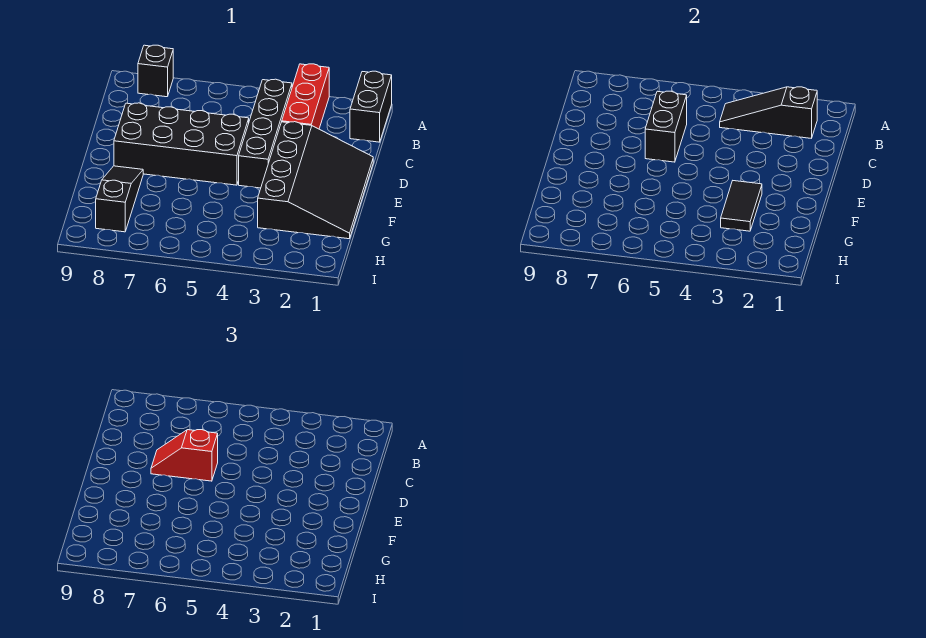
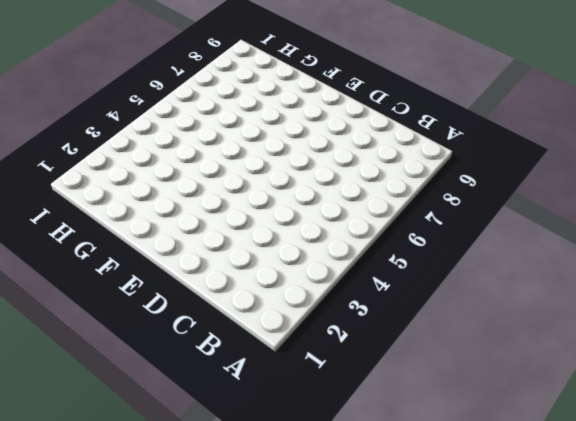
none -> black 1x2 brick [350,71,392,142]
none -> red 1x3 brick [282,64,329,129]

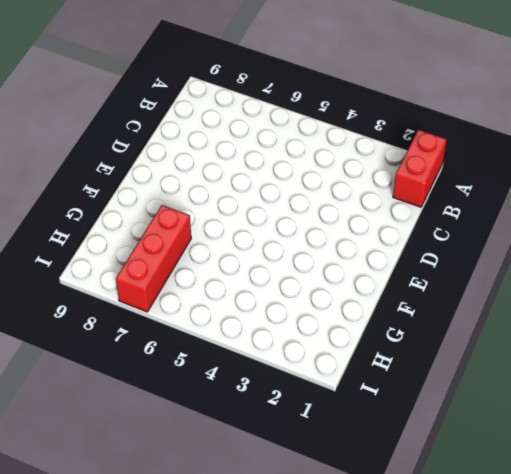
red 1x2 brick [393,130,447,207] -> black 1x2 brick [350,71,392,142]
red 1x3 brick [116,205,191,312] -> red 1x3 brick moved to [282,64,329,129]
none -> black 1x1 brick [138,45,173,97]
none -> black 1x4 brick [239,79,292,188]

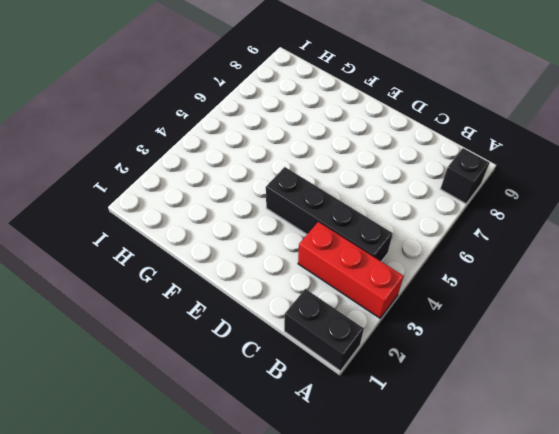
none -> black 3x4 slope [258,122,373,239]
none -> black 2x4 brick [114,103,249,185]

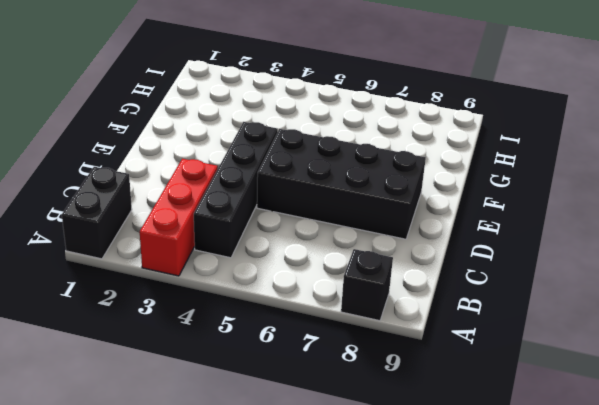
none -> black 3x4 slope [258,122,373,239]
none -> black 1x3 slope [96,166,143,232]

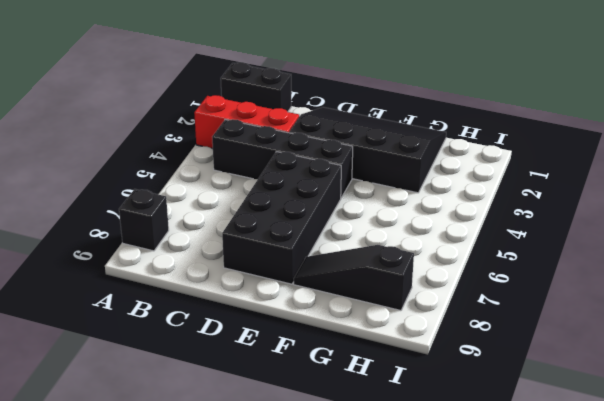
none -> black 1x3 slope [720,87,817,138]
none -> black 1x2 brick [645,91,687,162]

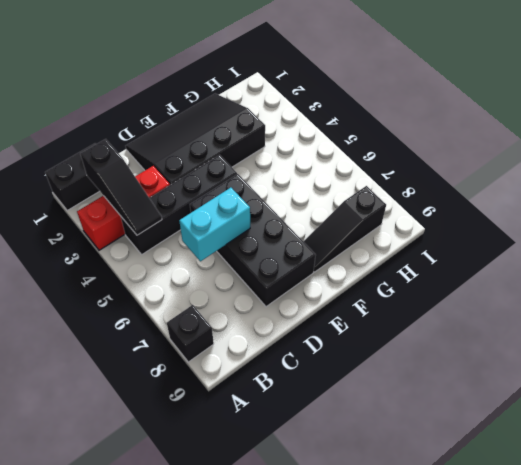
cyan 1x2 brick [179,188,250,261] -> black 1x2 brick [645,91,687,162]
none -> black 1x2 tile [721,181,762,231]
none -> red 1x2 slope [151,430,218,481]

